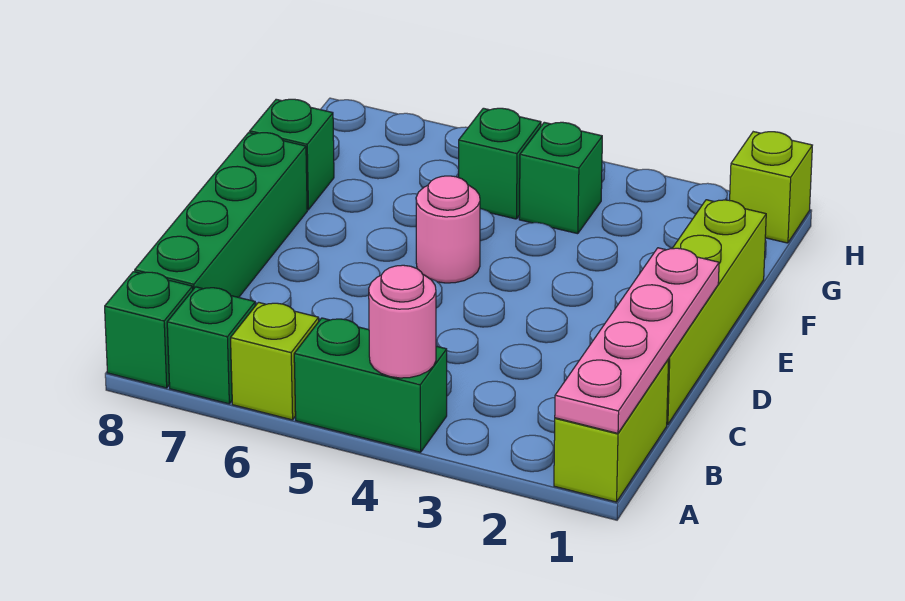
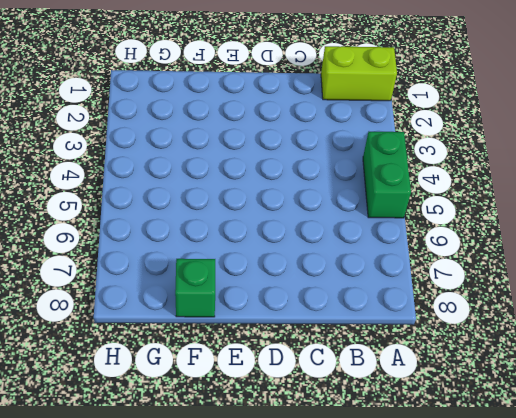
none -> lime 1x1 brick [231,302,319,420]
none -> green 1x1 brick [167,287,255,404]
none -> green 1x1 brick [105,272,193,388]

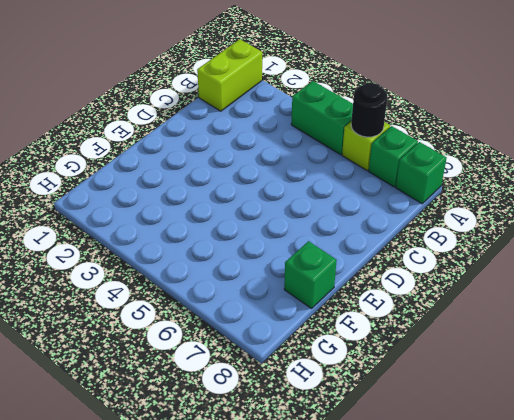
black 1x1 round brick [351,83,387,137] -> none
none -> green 1x4 brick [135,133,307,297]
none -> lime 1x4 brick [667,200,766,425]
none -> pink 1x1 round brick [416,176,480,283]

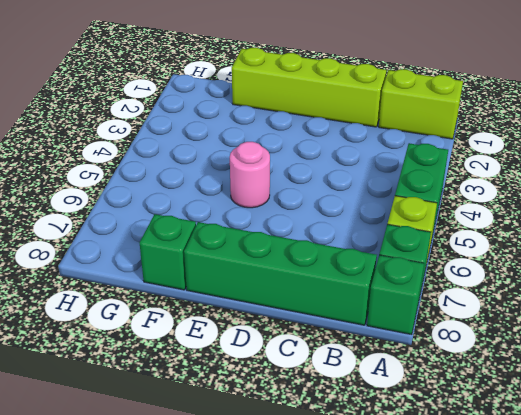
none -> green 1x1 brick [519,122,602,234]
none -> green 1x1 brick [459,108,541,219]
none -> lime 1x1 brick [730,132,812,243]

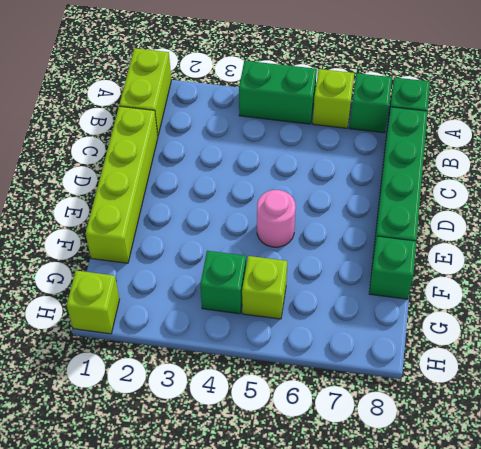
lime 1x1 brick [242,256,287,319] -> green 1x1 brick [459,108,541,219]
none -> pink 1x4 plate [555,248,719,433]
none -> pink 1x1 round brick [369,265,436,378]

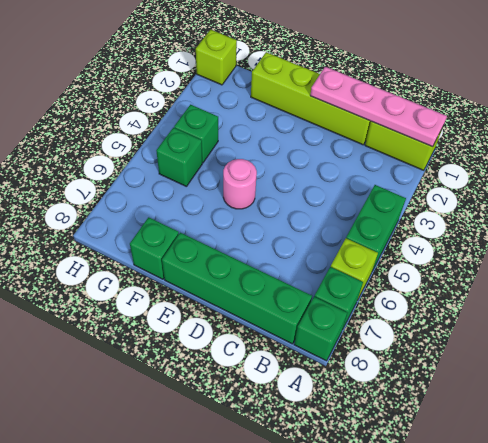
none -> pink 1x1 round brick [369,265,436,378]

